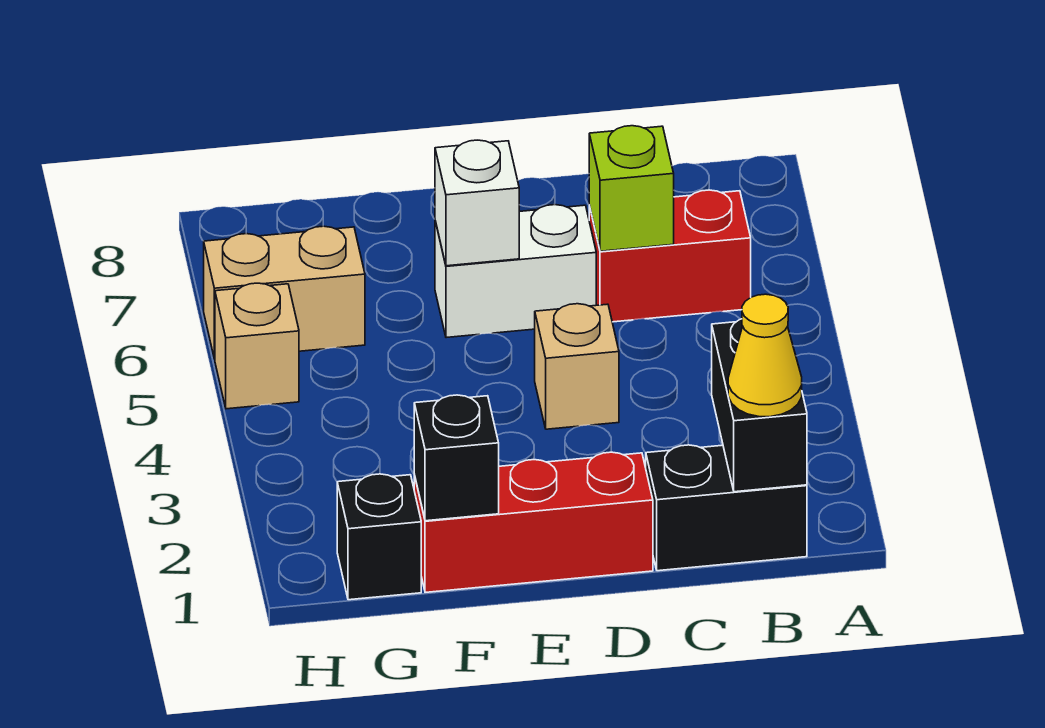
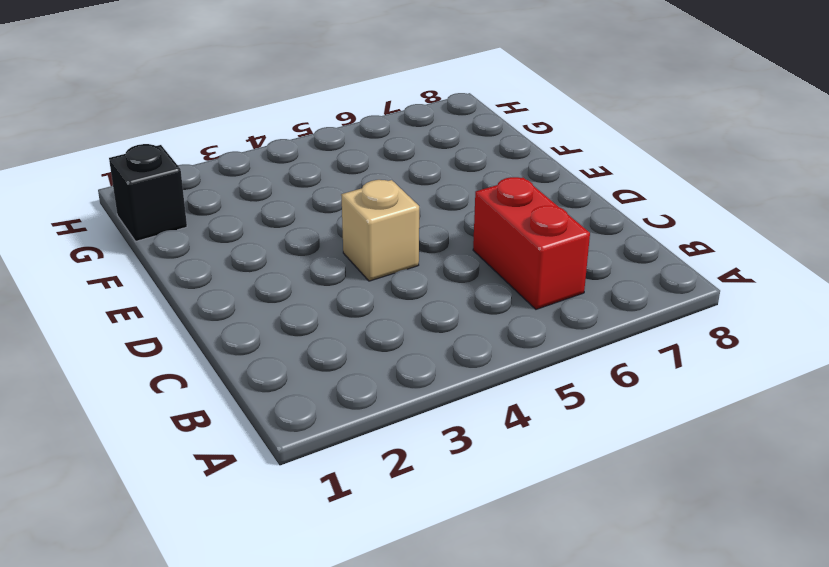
none -> black 1x2 brick [646,445,807,571]
none -> red 1x3 brick [414,452,653,592]
none -> white 1x2 brick [435,205,596,338]

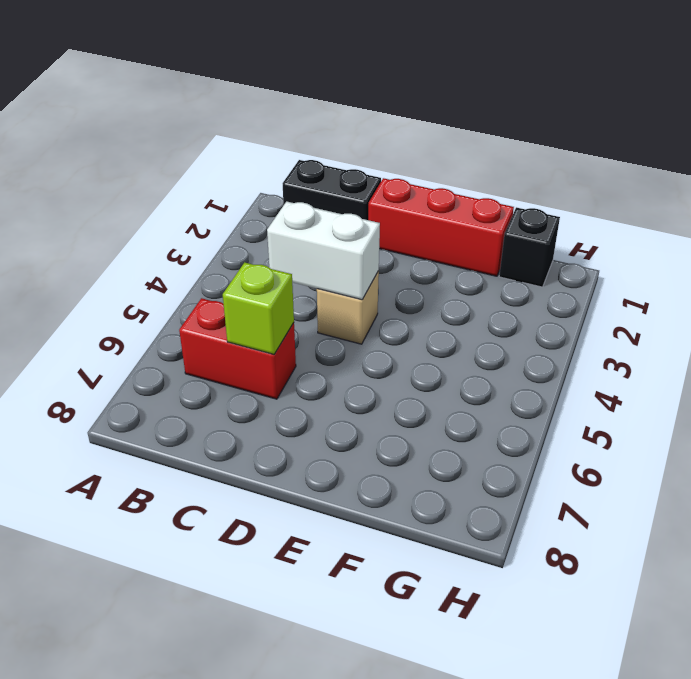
white 1x2 brick [267,202,380,300] -> white 1x2 brick moved to [435,205,596,338]
none -> tan 1x2 brick [204,226,365,359]
none -> tan 1x1 brick [215,283,299,409]
none -> black 1x2 brick [712,319,807,492]

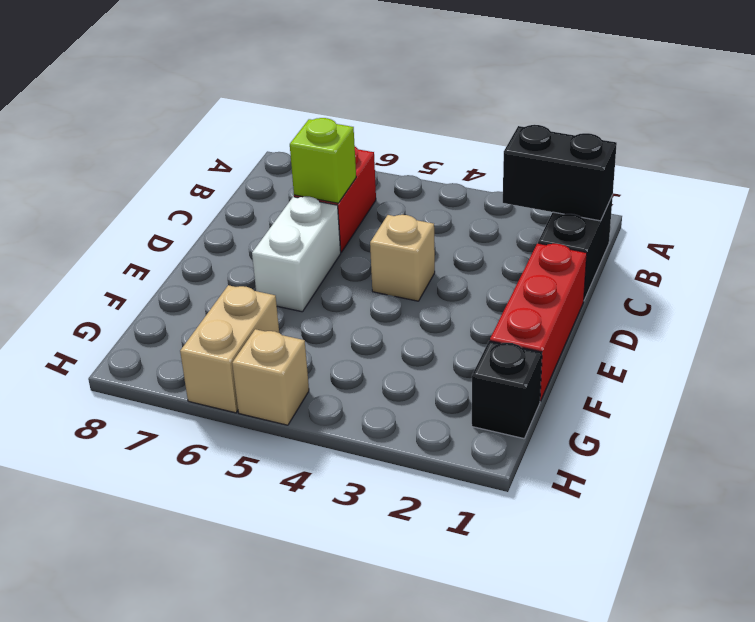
none -> white 1x1 brick [435,140,519,266]
none -> black 1x1 brick [414,395,499,521]
none -> yellow 1x1 cone [728,294,802,417]

